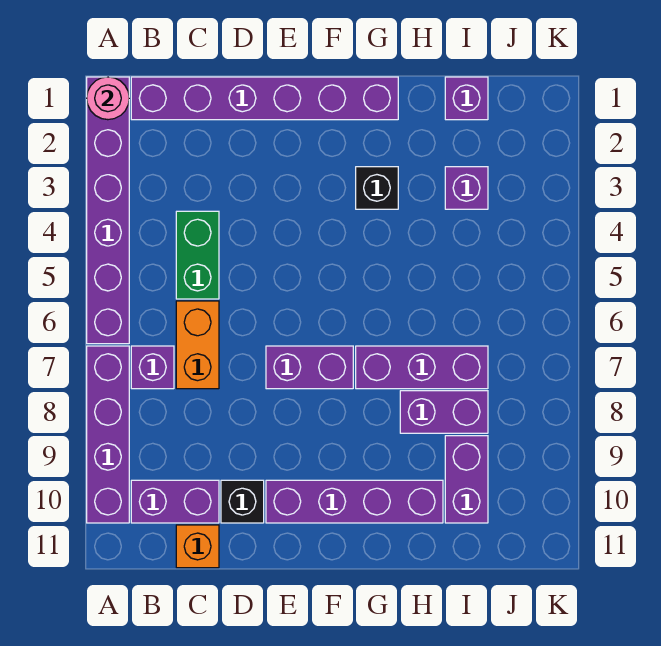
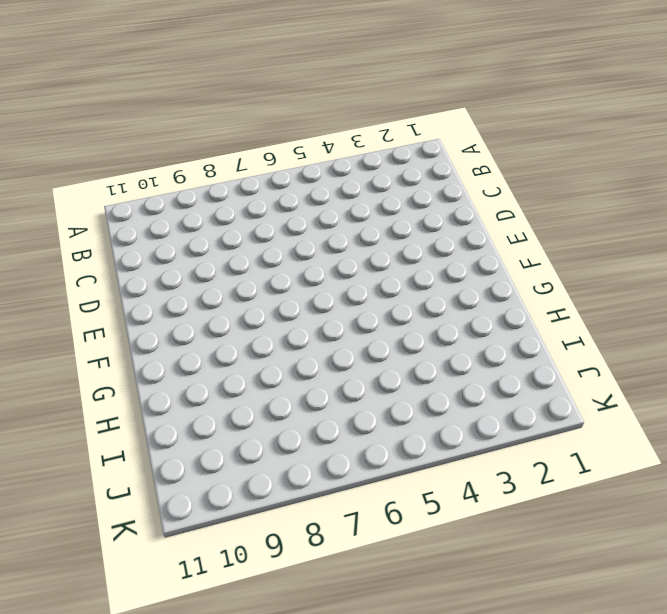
none -> purple 1x6 brick [87,77,129,344]
none -> purple 1x4 brick [87,346,129,523]
none -> purple 1x6 brick [131,77,398,120]

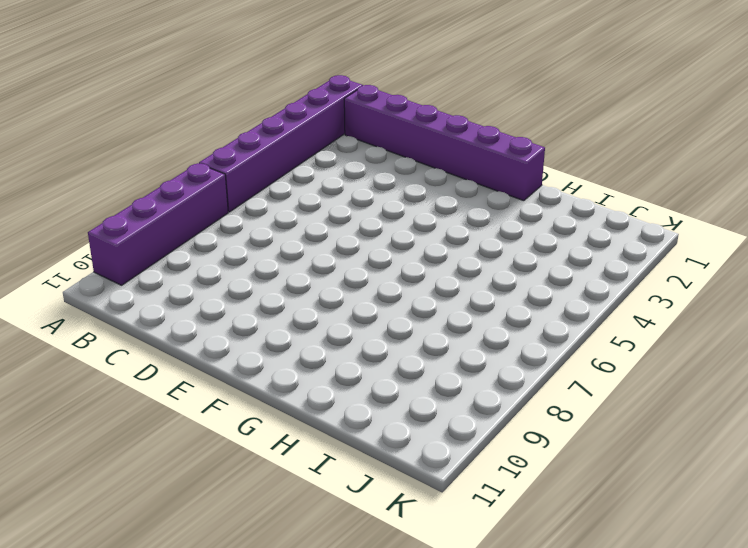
none -> purple 1x1 brick [131,346,174,389]
none -> purple 1x2 brick [131,480,219,523]
none -> green 1x2 brick [176,211,219,299]

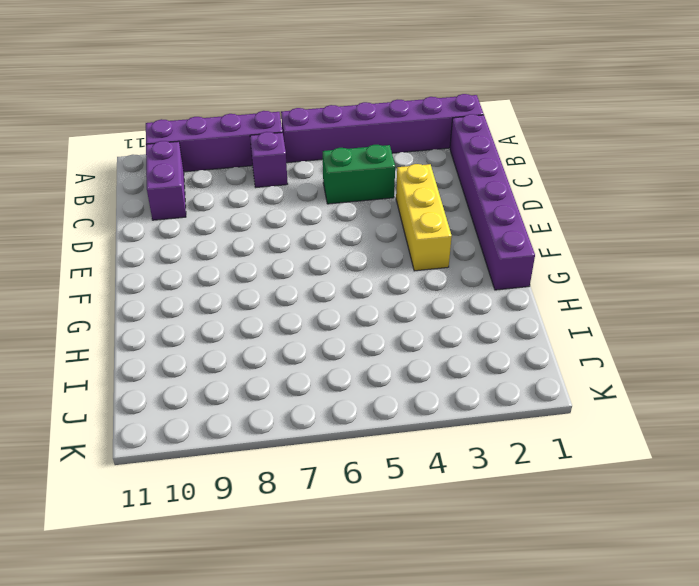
yellow 1x3 brick [396,164,452,271] -> none
none -> orange 1x2 brick [176,301,219,389]
none -> orange 1x1 brick [176,525,219,568]
none -> black 1x1 brick [221,480,264,523]

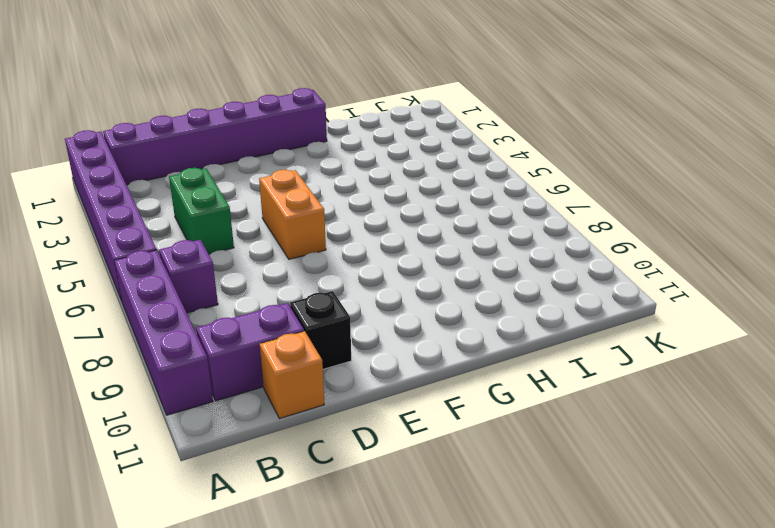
orange 1x2 brick [259,170,326,259] -> orange 1x2 brick moved to [176,301,219,389]
none -> purple 1x2 brick [266,346,353,389]
none -> purple 1x4 brick [266,480,443,523]
none -> black 1x1 brick [356,167,398,209]

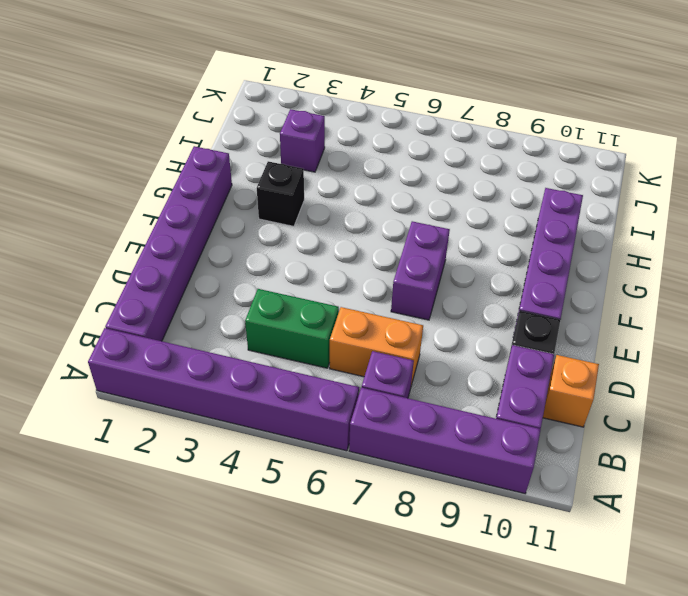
none -> purple 1x3 brick [356,346,488,389]
none -> purple 1x2 brick [400,391,488,433]
none -> purple 1x1 brick [445,77,488,120]

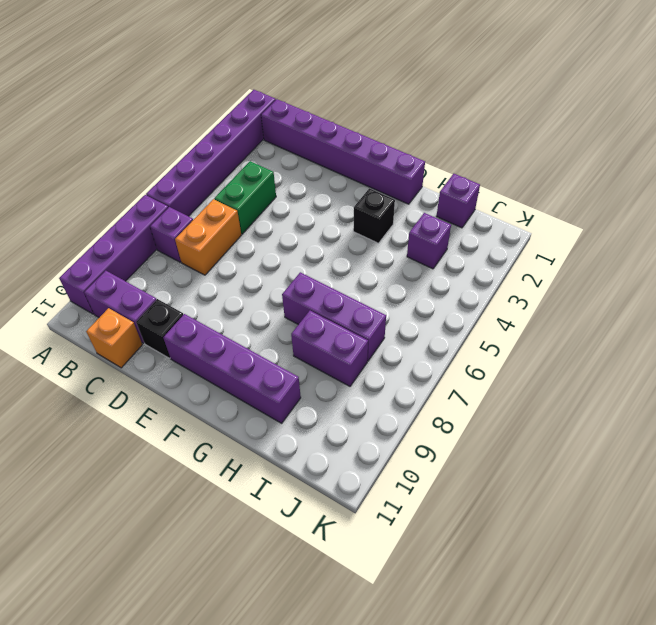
none -> purple 1x2 brick [266,346,353,389]
none -> purple 1x2 brick [445,436,488,523]
none -> pink 1x1 round brick [87,77,129,120]

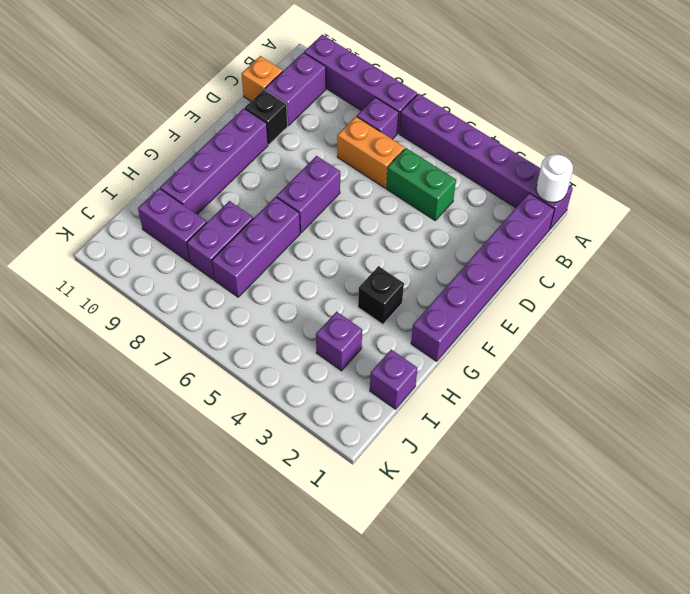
white 1x1 round brick [536,154,573,202] -> pink 1x1 round brick [87,77,129,120]

